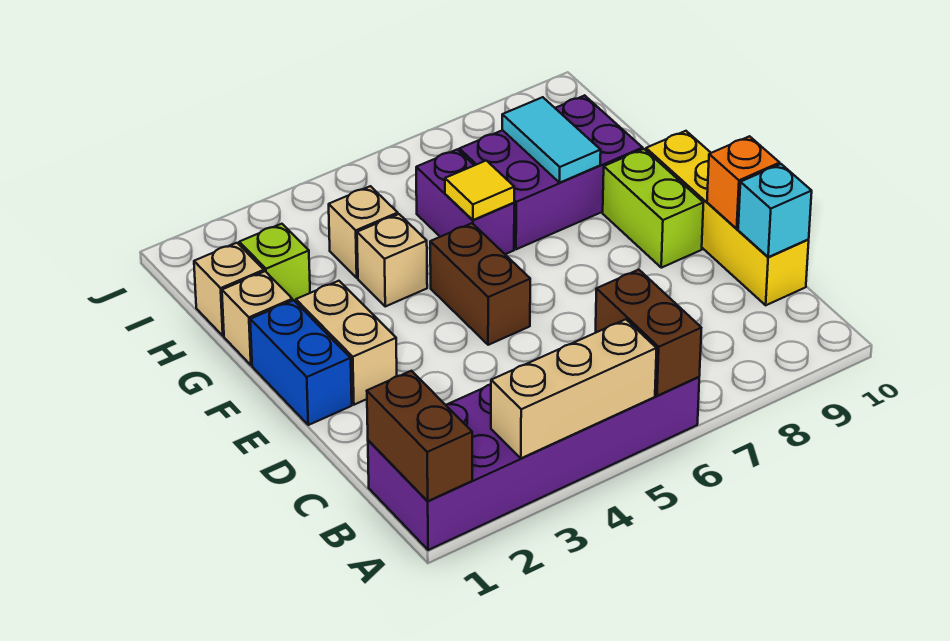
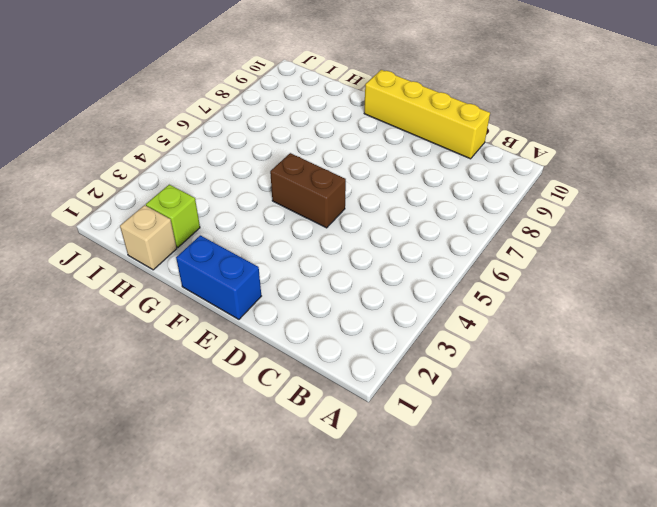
none -> purple 2x6 brick [368,377,699,550]
none -> tan 1x2 brick [296,281,397,405]
none -> lime 1x2 brick [603,149,703,268]

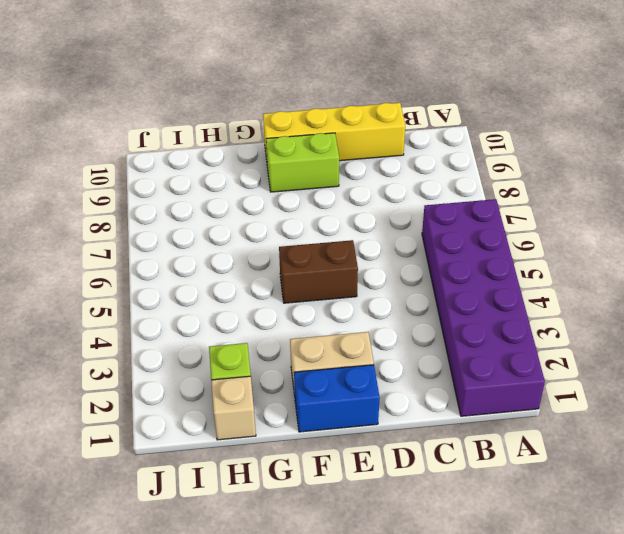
none -> tan 1x1 brick [222,271,292,365]
none -> tan 1x1 brick [357,214,427,306]
none -> purple 1x2 brick [416,149,514,254]

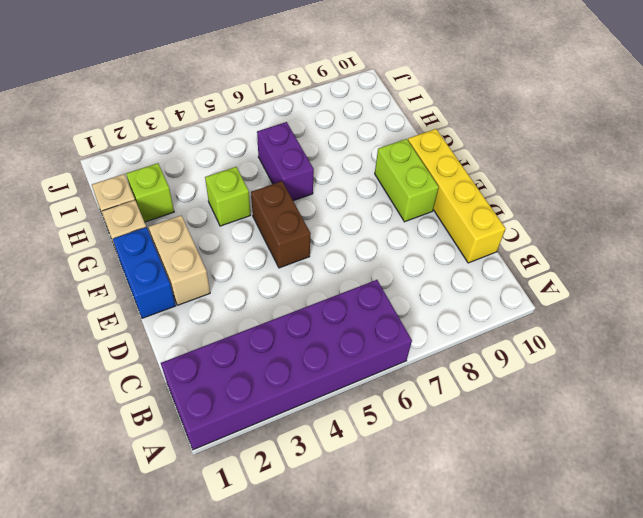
lime 1x1 brick [205,167,251,226] -> tan 1x1 brick [357,214,427,306]
none -> purple 2x3 brick [459,95,643,249]
none -> tan 1x1 brick [329,186,398,278]
none -> brown 1x2 brick [367,371,472,501]

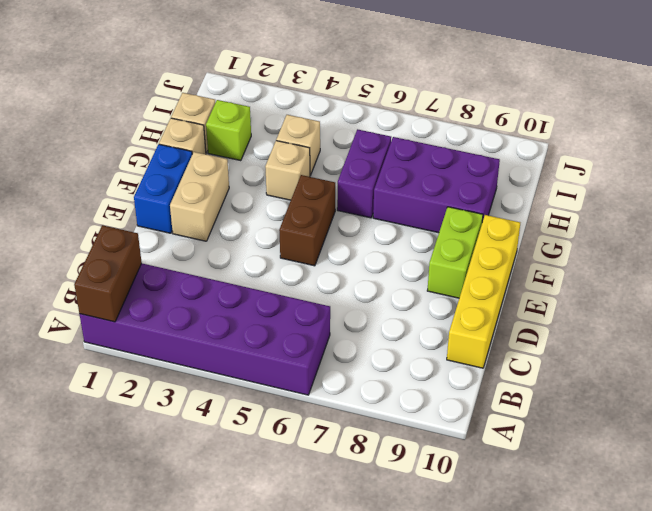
none -> tan 1x3 brick [491,319,657,458]
none -> brown 1x2 brick [596,270,701,396]
none -> cyan 1x1 brick [738,164,812,257]

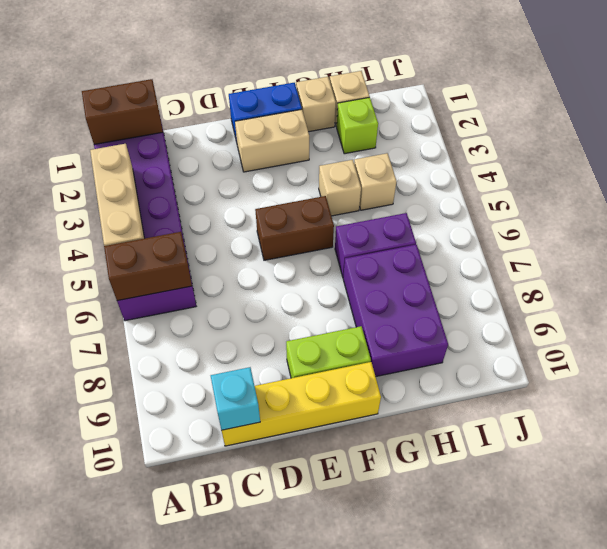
none -> orange 1x1 brick [707,136,780,229]
none -> yellow 1x1 tile [445,161,514,220]
none -> cyan 1x2 tile [502,97,601,183]

